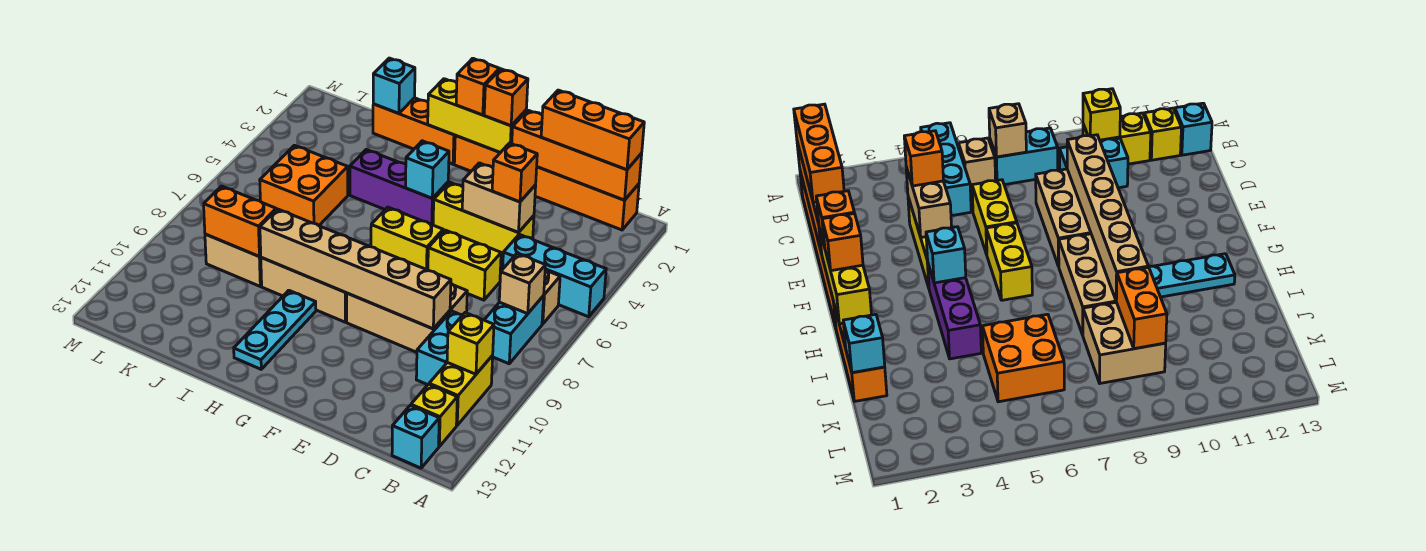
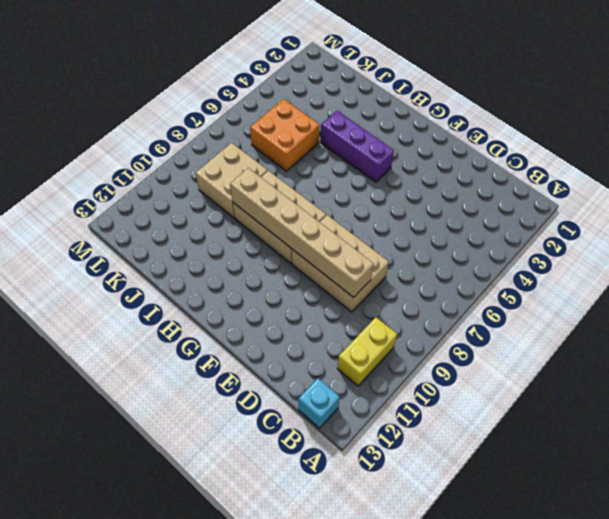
none -> cyan 1x3 brick [503,234,606,317]
none -> orange 1x6 brick [454,136,639,230]
none -> tan 1x1 brick [542,270,560,324]
none -> cyan 1x2 brick [485,296,544,364]

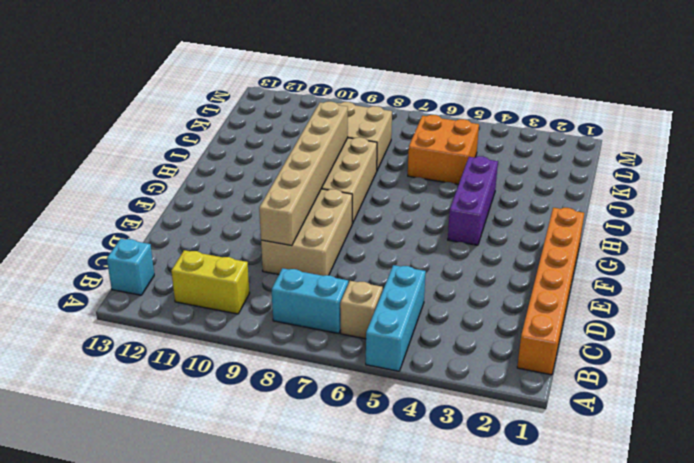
none -> yellow 1x1 brick [411,384,457,446]
none -> cyan 1x2 brick [416,311,462,385]
none -> yellow 1x3 brick [433,182,534,257]
none -> yellow 1x2 brick [428,230,501,300]

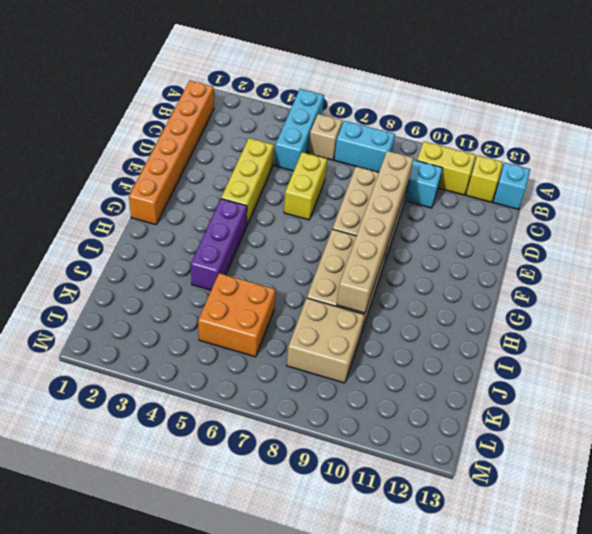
none -> yellow 1x2 brick [371,207,443,270]
none -> orange 1x3 brick [373,98,456,164]
none -> cyan 1x3 plate [234,290,316,369]
none -> orange 1x4 brick [512,110,642,200]

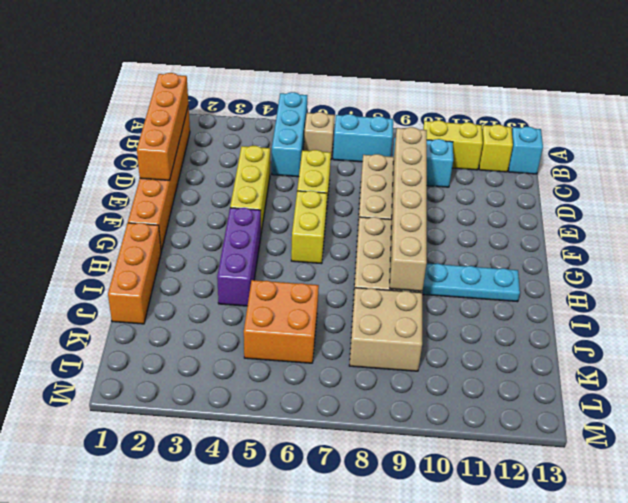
none -> tan 1x1 brick [499,254,545,314]
none -> yellow 1x1 brick [447,313,494,374]
none -> tan 1x2 brick [462,163,536,233]
none -> yellow 1x3 brick [428,79,526,153]

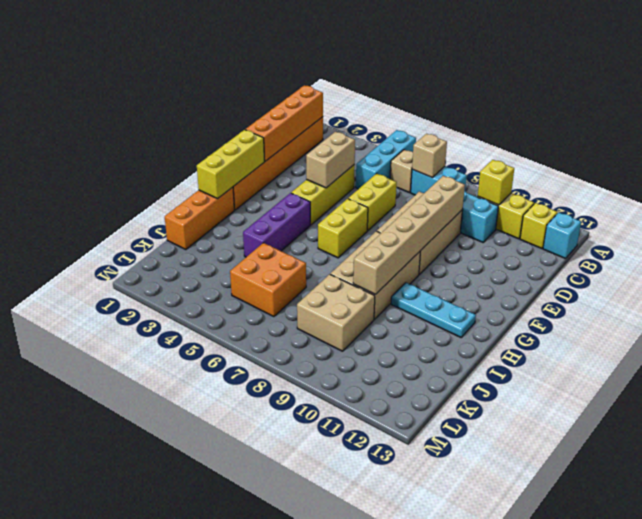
none -> cyan 1x1 brick [406,141,449,198]
none -> cyan 1x1 brick [373,58,415,113]
none -> orange 1x2 brick [204,186,276,256]
none -> orange 1x3 brick [541,90,644,170]

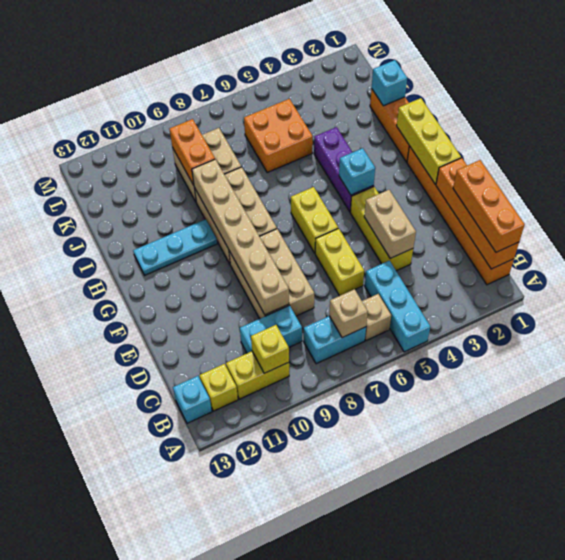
none -> orange 1x1 brick [492,143,537,202]
none -> orange 1x1 brick [484,69,528,126]
none -> orange 1x1 brick [456,58,499,115]

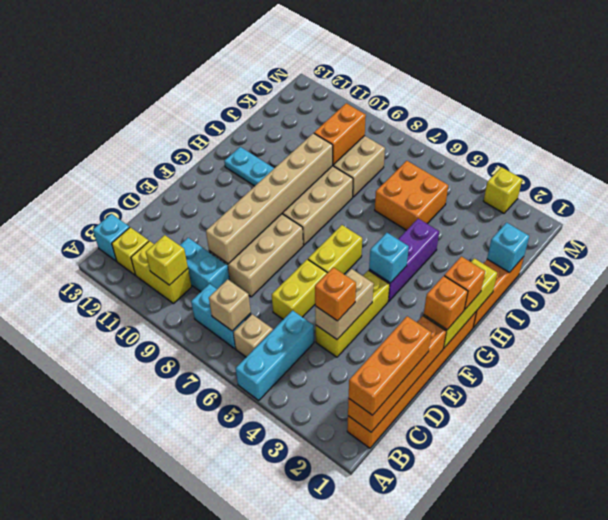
yellow 1x1 brick [483,167,522,213] -> none

